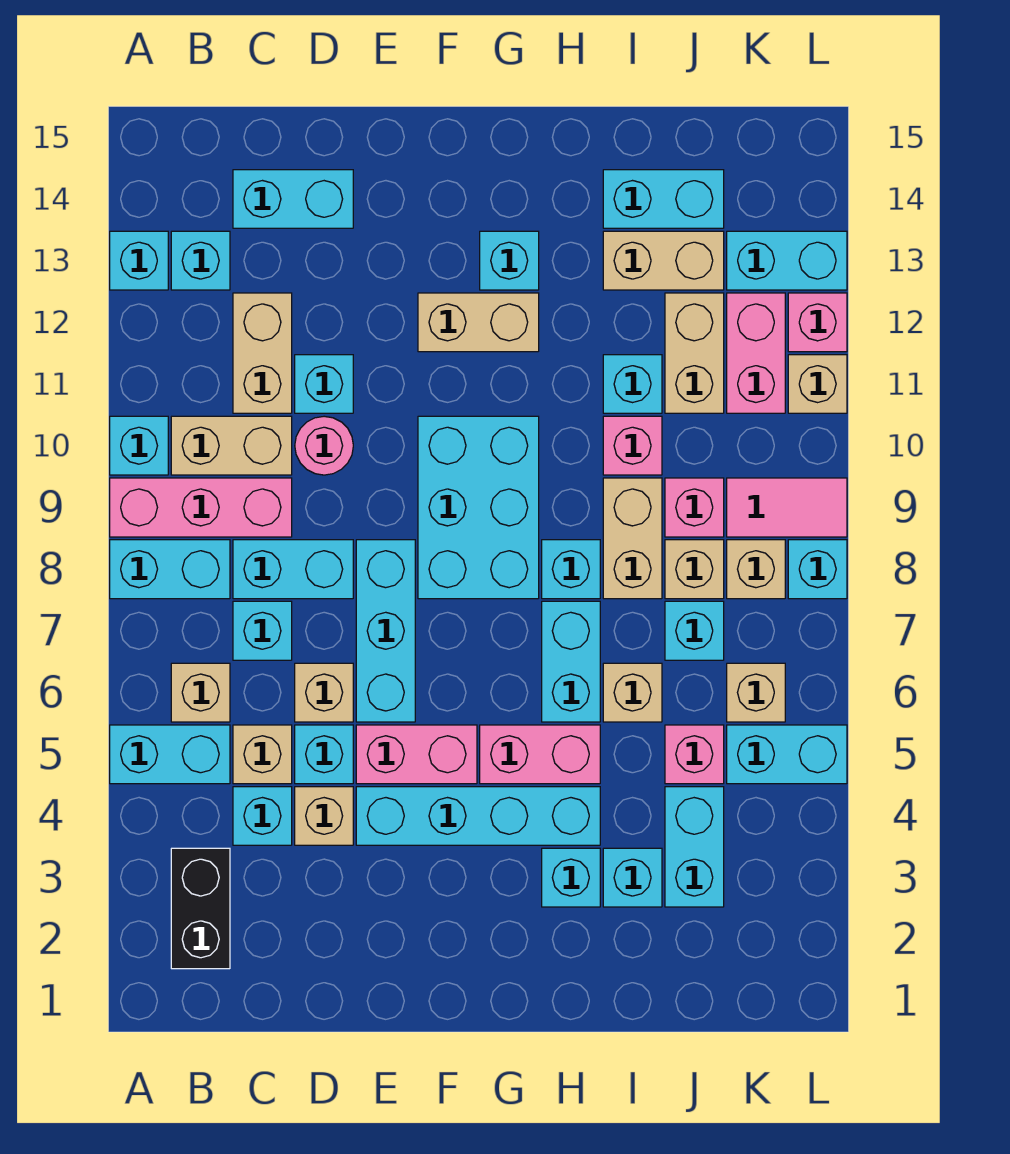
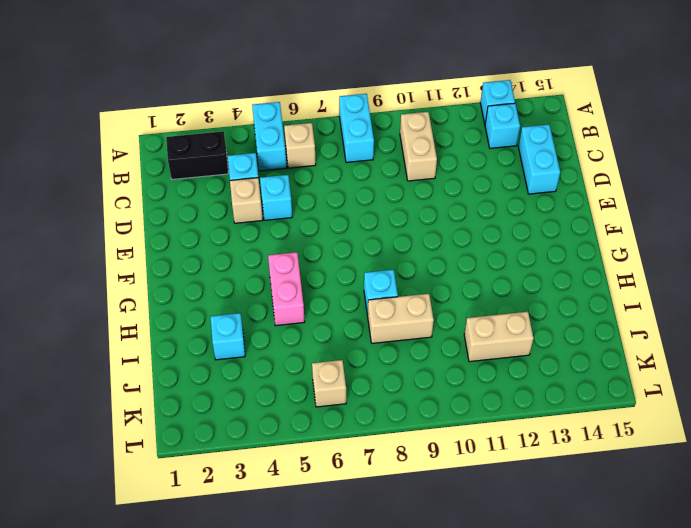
none -> pink 1x3 brick [110,478,292,537]
none -> cyan 1x1 brick [110,416,168,475]
none -> tan 1x1 brick [233,725,292,784]
none -> cyan 1x1 brick [233,601,292,660]

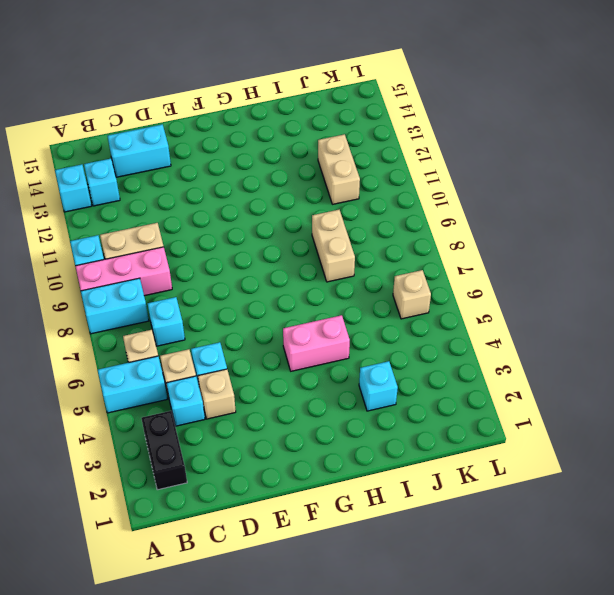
none -> cyan 1x2 brick [233,540,353,599]
none -> tan 1x2 brick [233,293,292,413]
none -> tan 1x1 brick [295,663,353,722]
none -> pink 1x1 round brick [295,416,353,475]

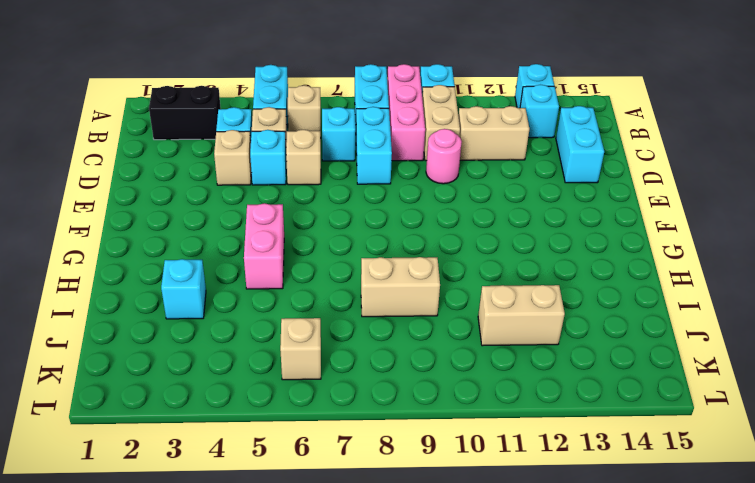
none -> cyan 1x1 brick [295,355,353,413]
none -> cyan 1x4 brick [356,787,600,845]
none -> pink 1x2 brick [356,725,477,784]
none -> cyan 1x3 brick [356,540,415,722]

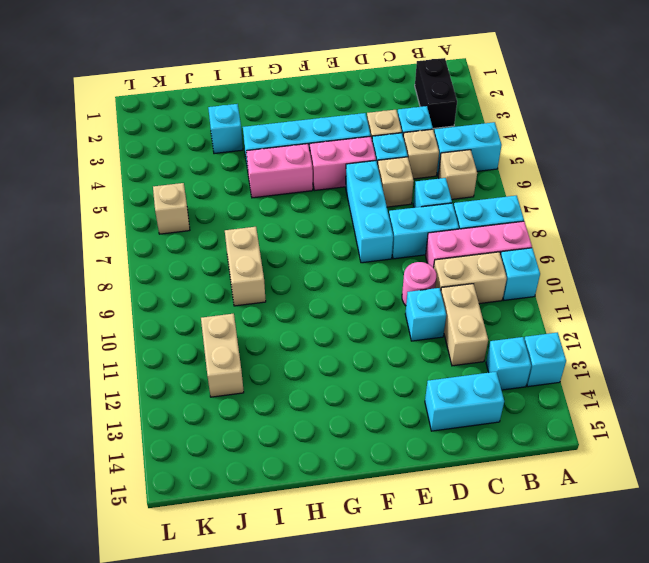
none -> cyan 2x3 brick [418,416,539,599]
none -> tan 1x2 brick [418,293,539,352]
none -> cyan 1x1 brick [480,231,539,290]
none -> cyan 1x1 brick [542,848,600,907]

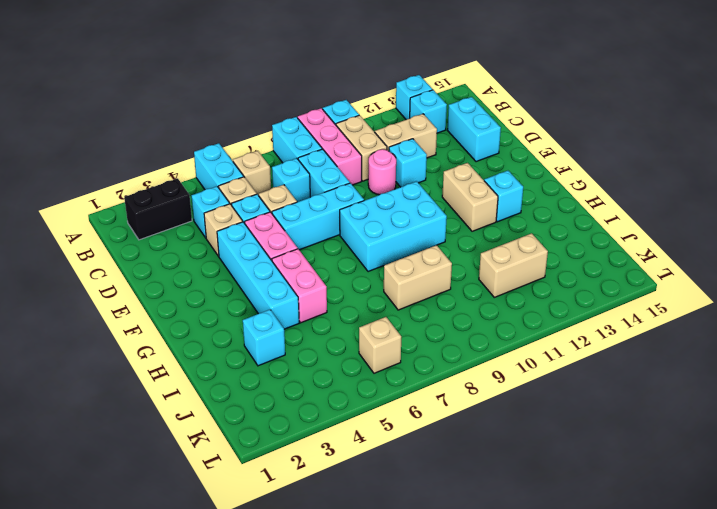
none -> cyan 1x1 brick [542,848,600,907]
none -> cyan 1x2 brick [542,601,600,722]
none -> cyan 1x1 brick [542,540,600,599]
none -> tan 1x1 brick [603,663,662,722]

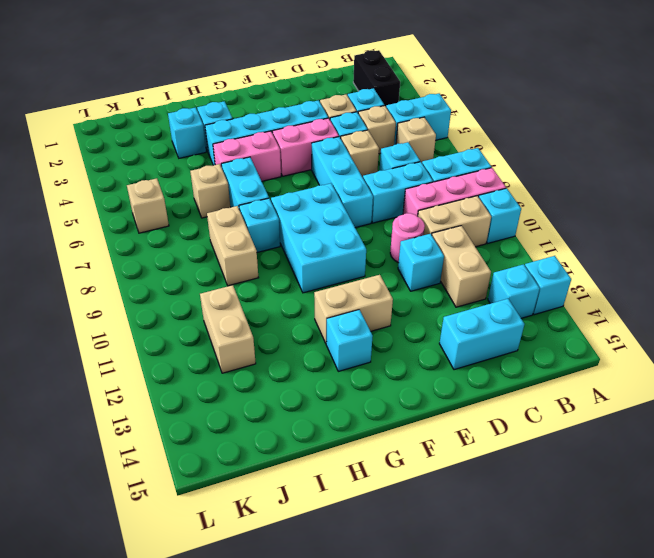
none -> pink 1x1 brick [603,416,662,475]
none -> cyan 1x1 brick [603,355,662,413]
none -> tan 1x2 brick [603,231,724,290]
none -> cyan 1x2 brick [603,170,724,228]

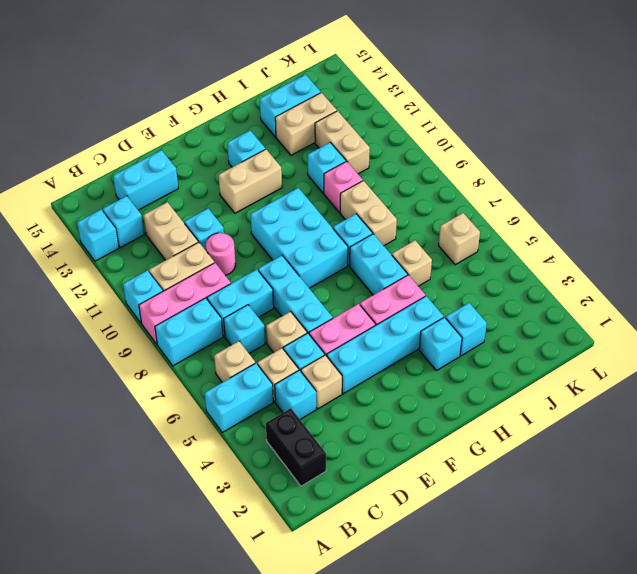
none -> cyan 1x2 brick [665,787,724,907]
none -> pink 1x1 brick [665,725,724,784]
none -> cyan 1x1 brick [665,601,724,660]
none -> tan 1x1 brick [665,540,724,599]

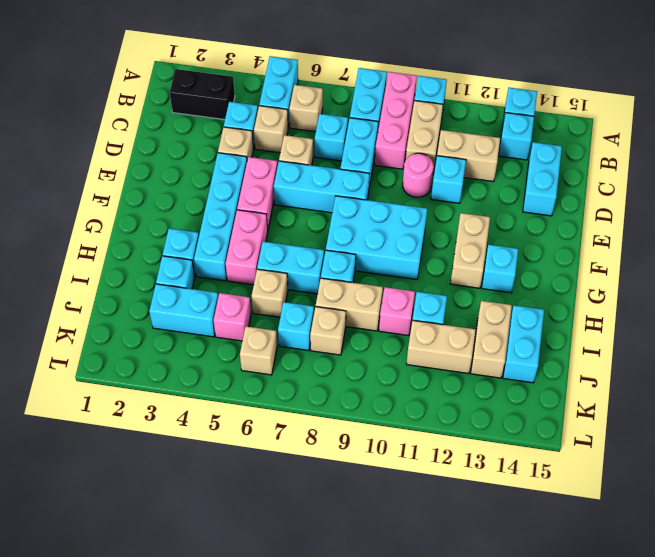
none -> cyan 1x1 brick [295,725,353,784]
none -> pink 1x1 brick [665,478,724,537]
none -> cyan 1x2 brick [727,725,847,784]
none -> tan 1x1 brick [727,540,785,599]

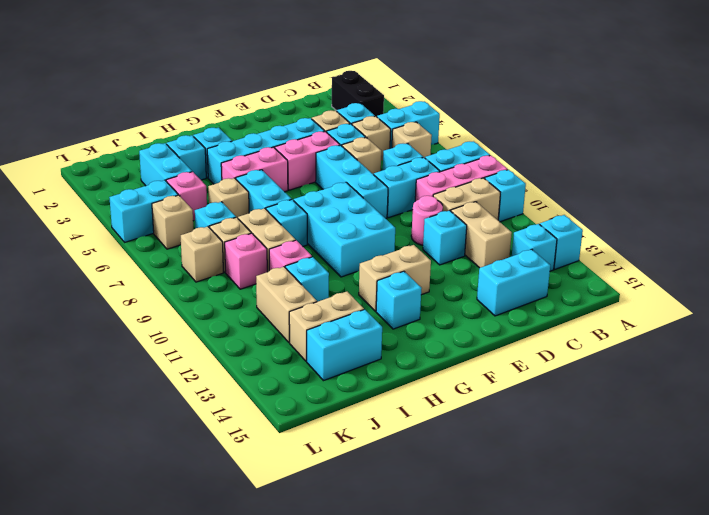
none -> pink 1x2 tile [727,478,847,537]
none -> pink 1x2 brick [727,293,785,413]
none -> cyan 1x2 brick [727,231,847,290]
none -> cyan 1x1 brick [788,540,847,599]

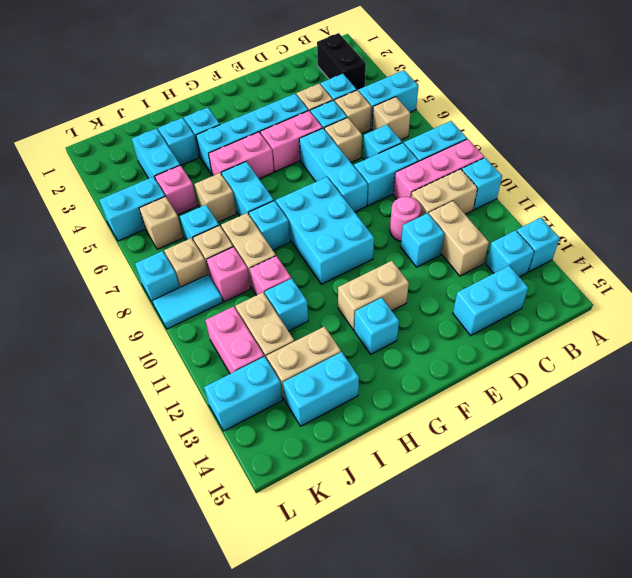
cyan 1x2 tile [153,275,223,329] -> pink 1x2 tile [727,478,847,537]
none -> tan 1x1 brick [788,355,847,413]
none -> pink 1x1 brick [788,293,847,352]

